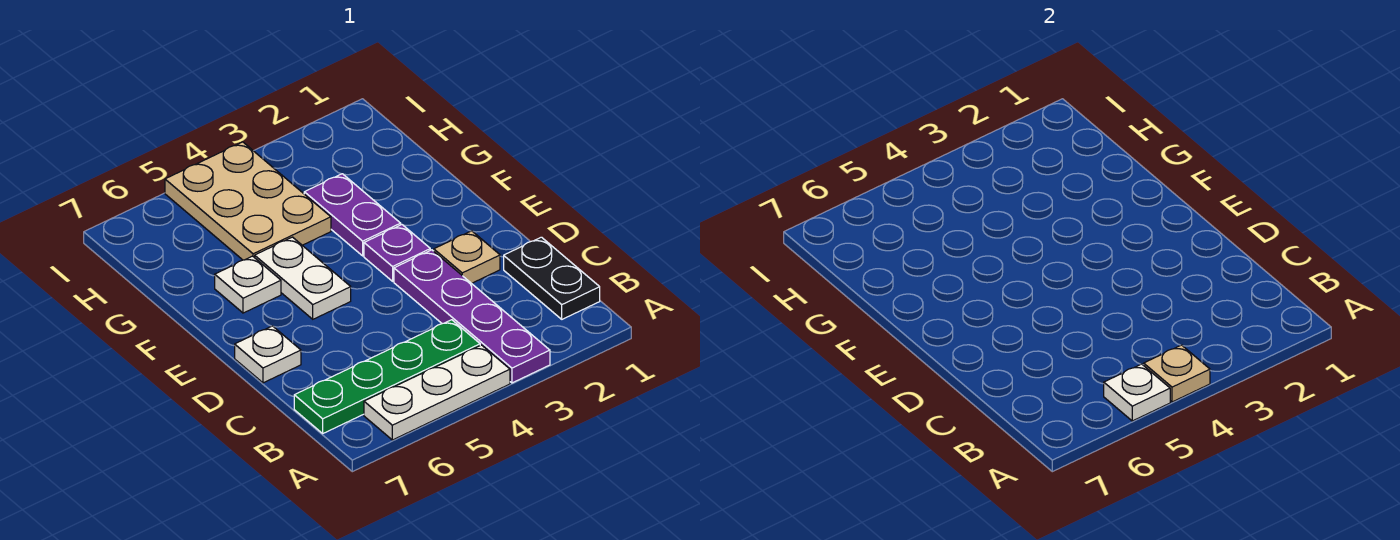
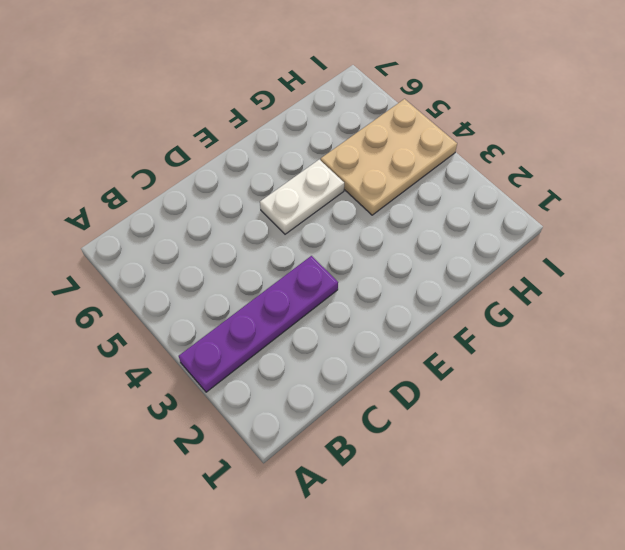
none -> white 1x3 plate [364,345,510,440]
none -> black 1x2 plate [504,237,600,319]
none -> green 1x4 plate [294,320,480,433]

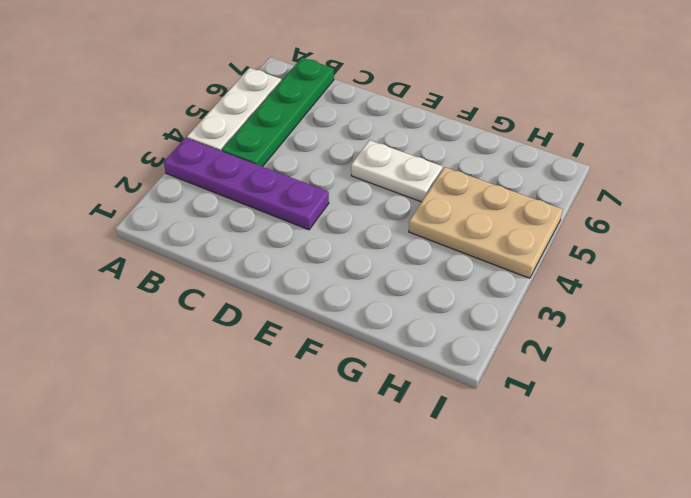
none -> black 1x2 plate [504,237,600,319]
none -> tan 1x1 plate [434,231,500,283]
none -> white 1x1 plate [235,326,301,383]

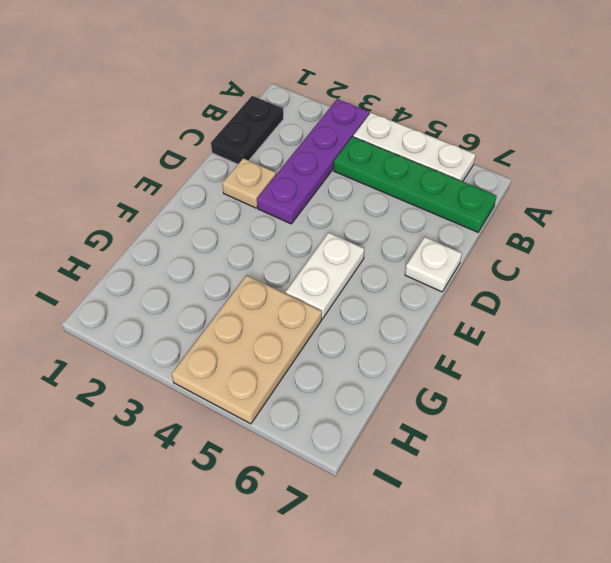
none -> purple 1x1 plate [364,225,430,281]
none -> purple 1x2 plate [304,174,401,256]
none -> white 1x1 plate [215,256,281,313]

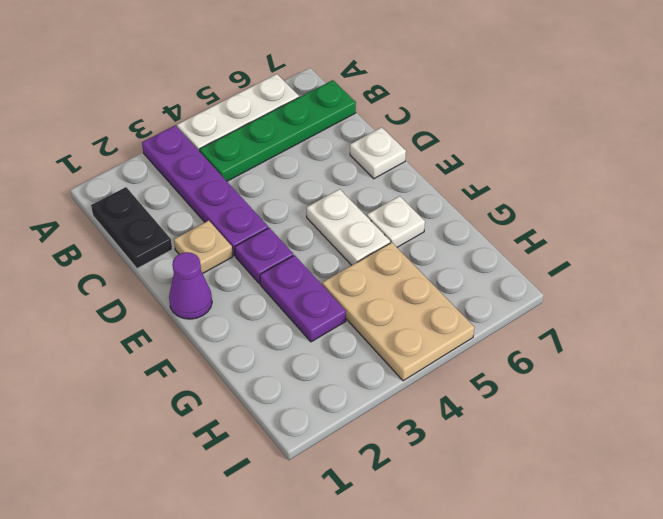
purple 1x1 cone [169,252,212,319] -> none
none -> tan 1x1 plate [1144,345,1210,402]
none -> white 1x1 plate [1104,364,1170,421]

